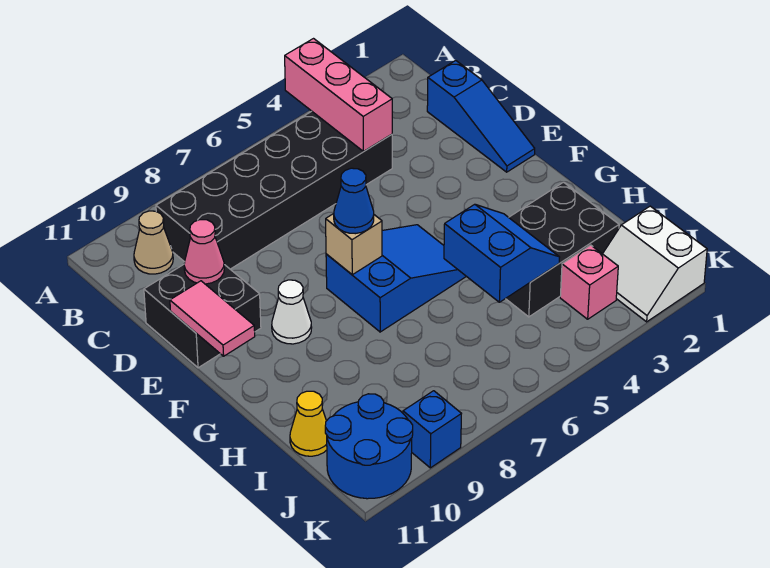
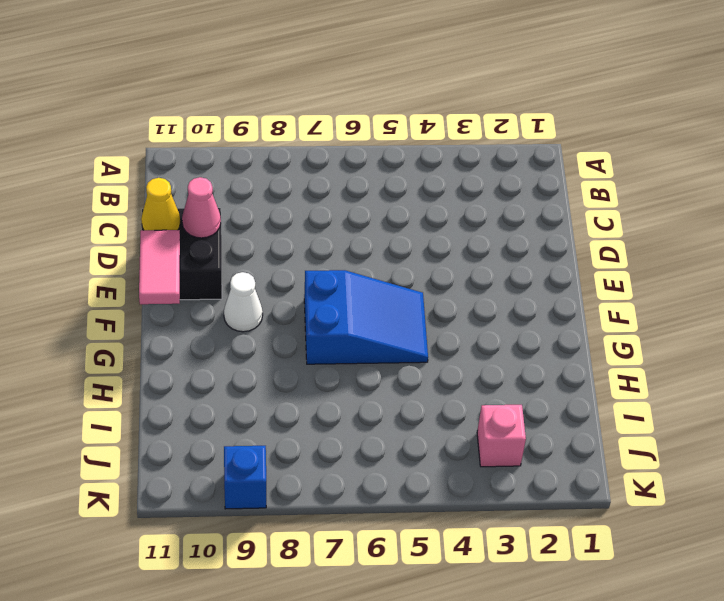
yellow 1x1 cone [141,178,180,230] -> yellow 1x1 cone moved to [290,391,327,456]
none -> black 2x6 brick [156,111,392,269]
none -> tan 1x1 cone [134,211,173,274]
none -> blue 1x3 slope [427,60,535,172]

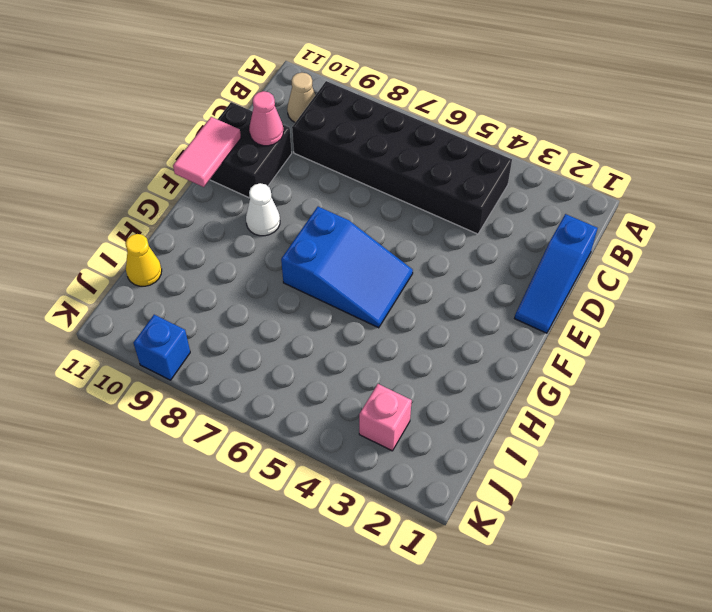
none -> black 2x3 brick [506,182,619,317]
none -> white 2x2 slope [603,206,707,322]
none -> blue 2x2 round brick [325,394,413,499]

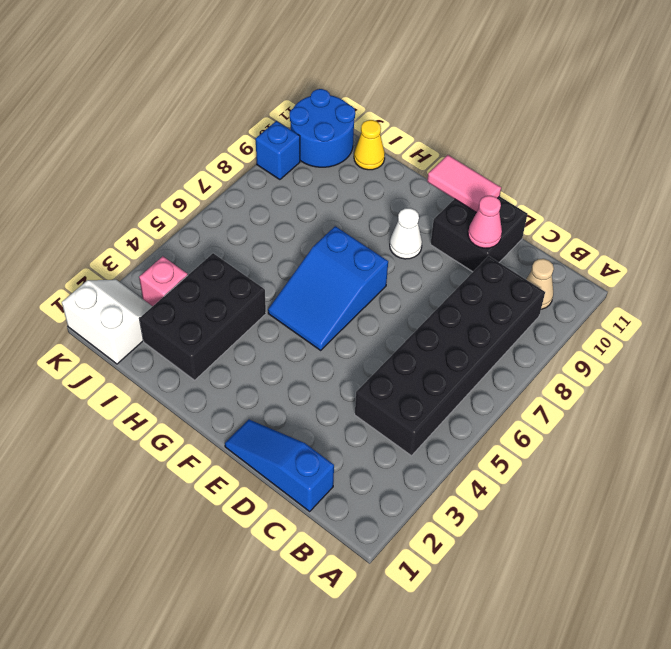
none -> pink 1x3 brick [285,39,392,151]
none -> tan 1x1 brick [326,214,382,275]
none -> blue 2x2 slope [444,204,560,302]

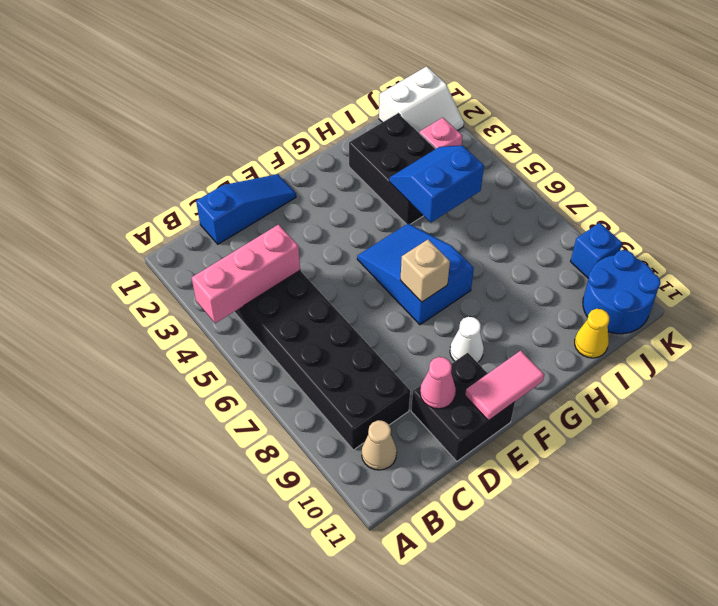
none -> blue 1x1 cone [334,168,374,234]

